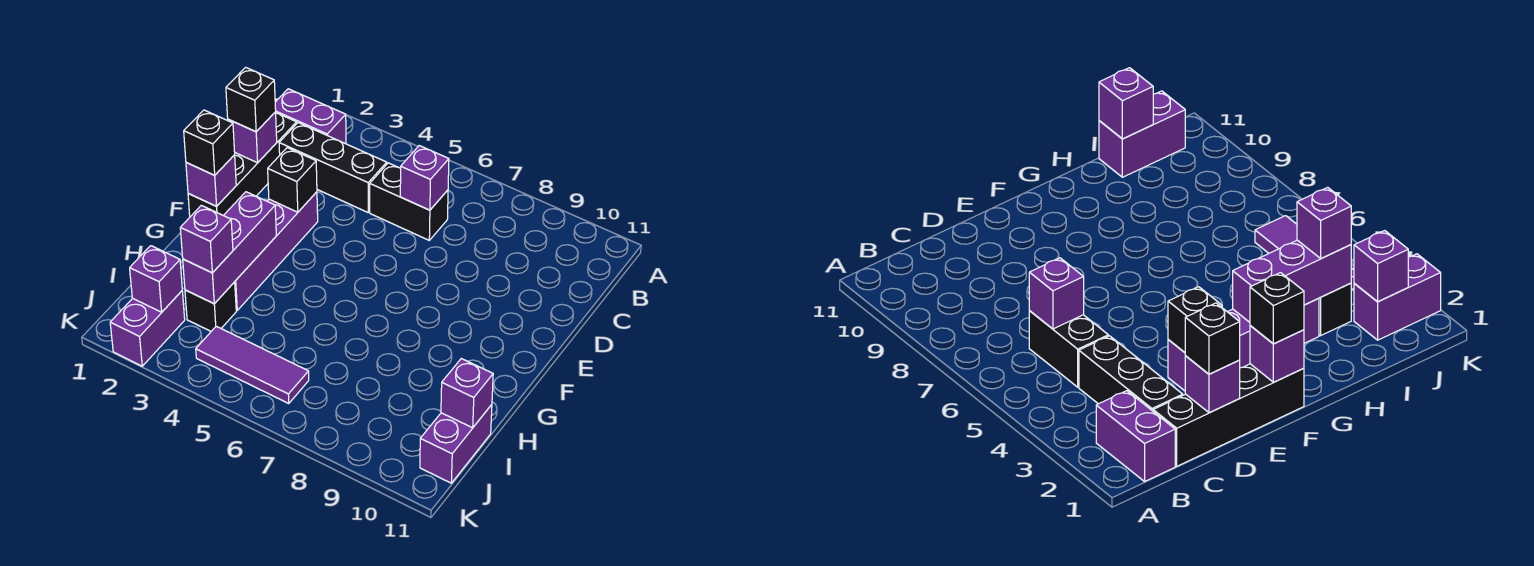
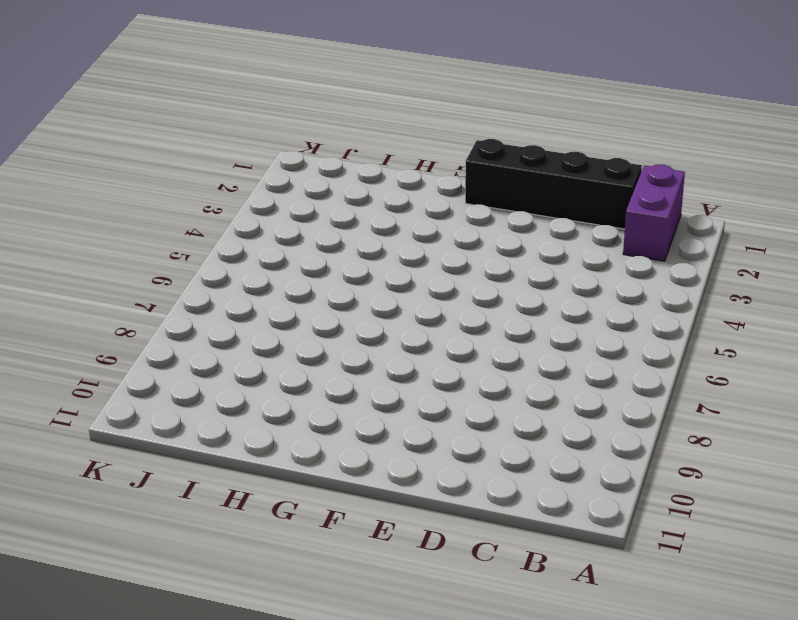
none -> black 1x3 brick [279,123,387,212]
none -> black 1x2 brick [370,163,448,240]
none -> purple 1x4 brick [235,192,318,310]

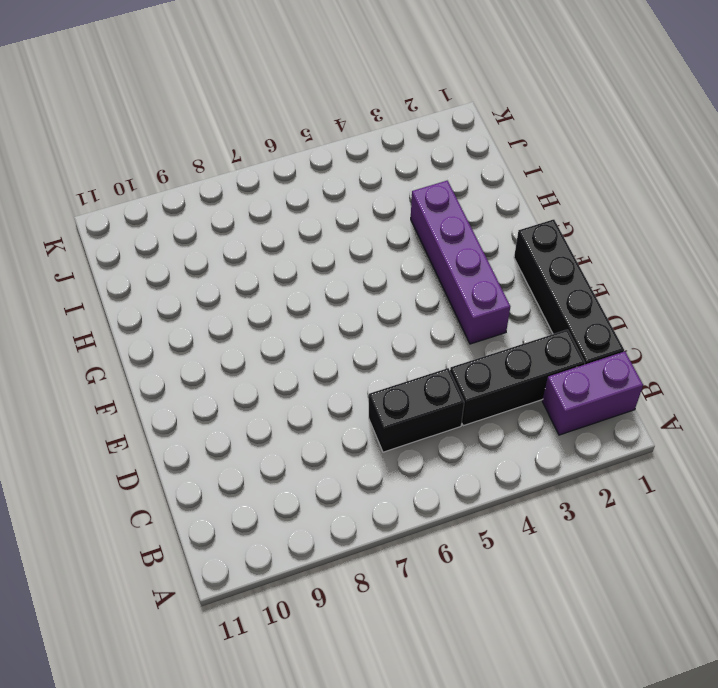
none -> black 1x1 brick [185,282,236,331]
none -> purple 1x2 brick [420,405,492,483]
none -> purple 1x2 brick [110,291,185,366]

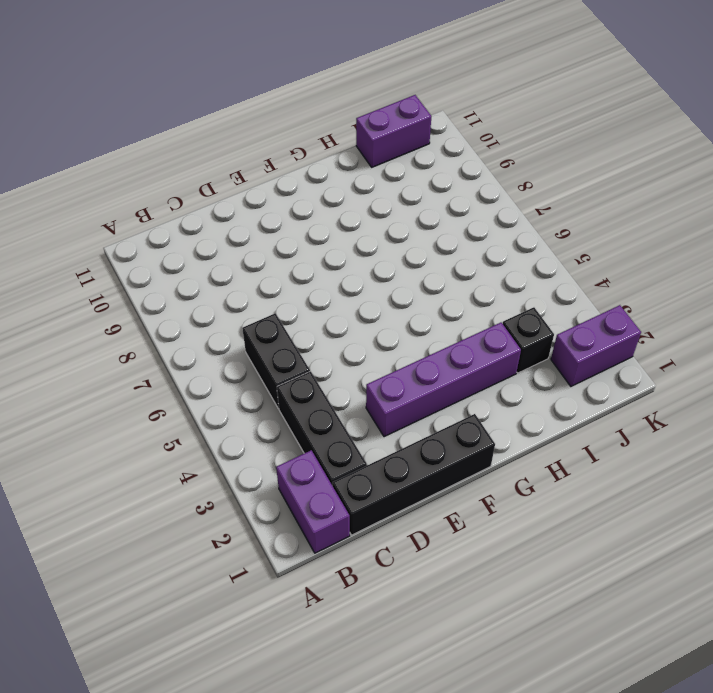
none -> purple 1x3 tile [196,326,309,403]
none -> purple 1x1 brick [400,146,449,210]
none -> purple 1x1 brick [228,112,277,163]

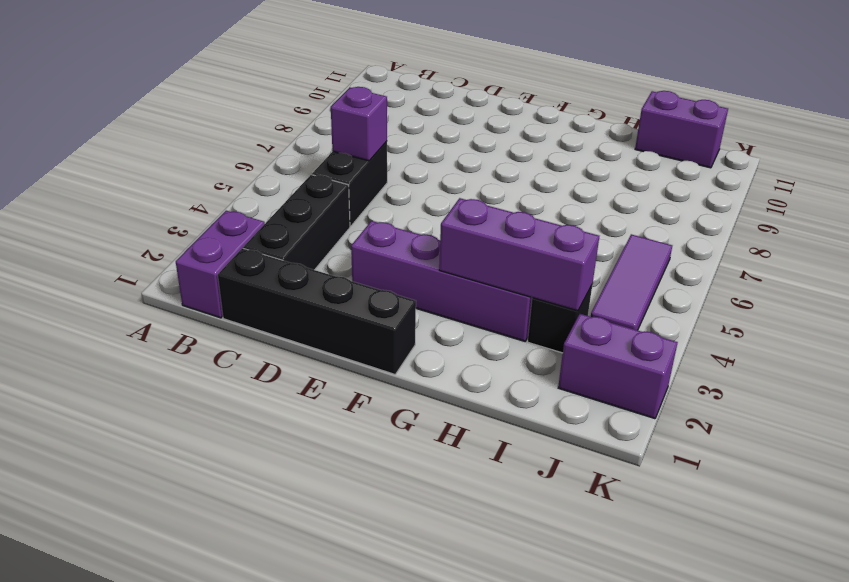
none -> purple 1x1 brick [228,112,277,163]
none -> black 1x1 brick [268,148,317,212]
none -> purple 1x1 brick [186,155,236,206]

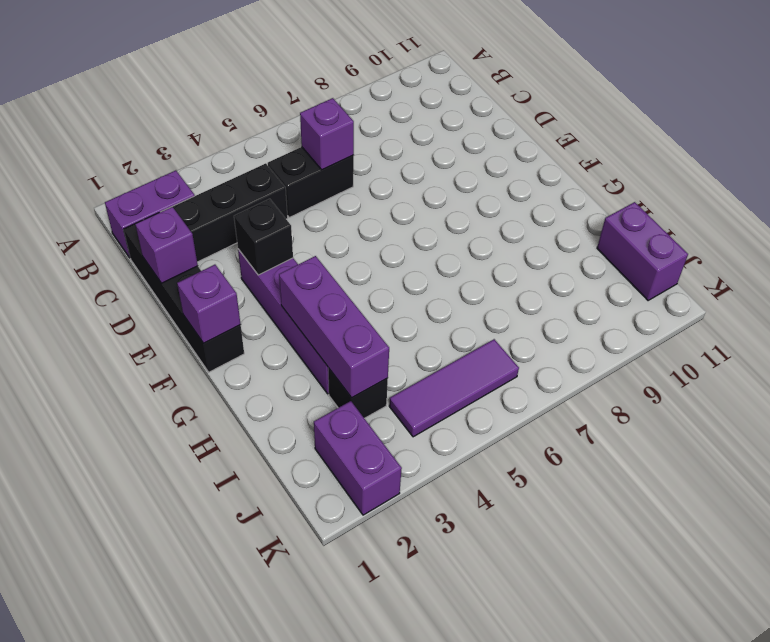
none -> purple 1x1 brick [441,359,493,428]
none -> purple 1x1 brick [130,246,182,312]
none -> black 1x1 brick [226,67,276,132]

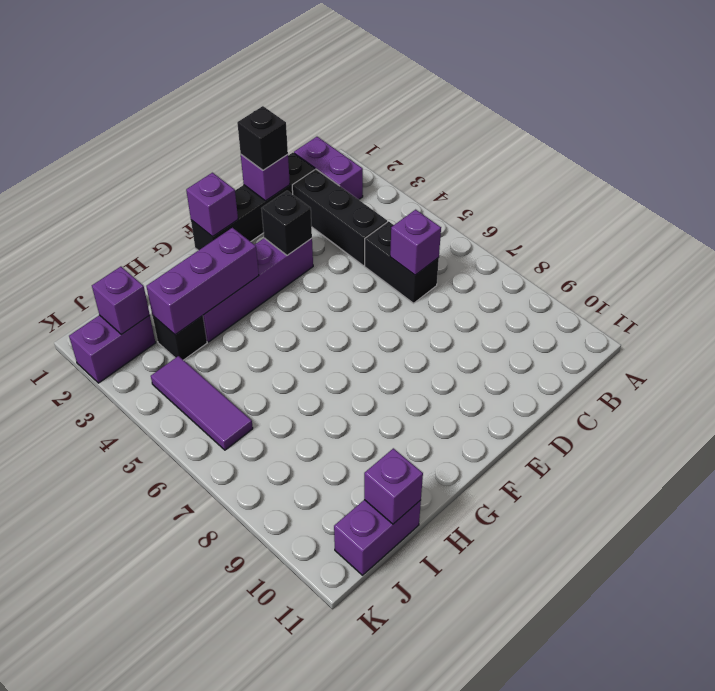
none -> black 1x1 brick [184,110,235,175]
none -> purple 1x1 brick [180,205,233,273]

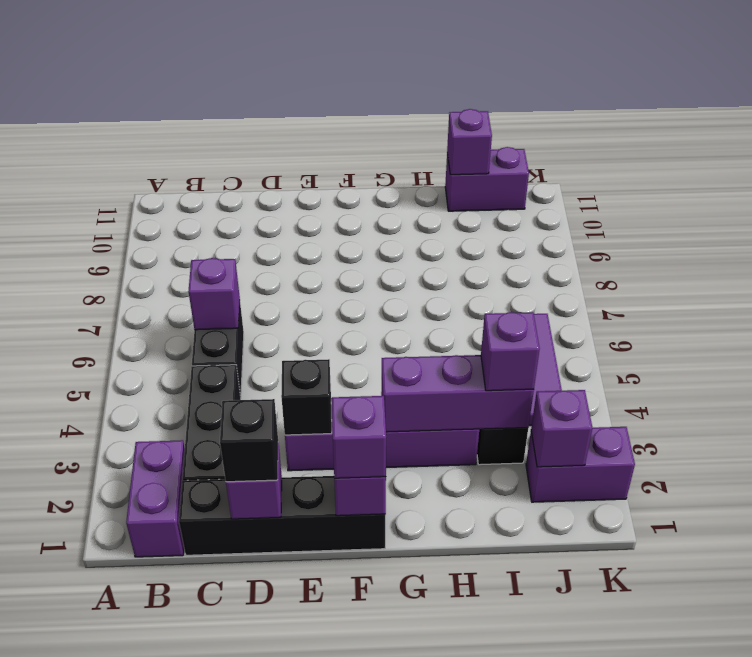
purple 1x1 brick [332,396,386,478] -> black 1x1 brick [184,110,235,175]

